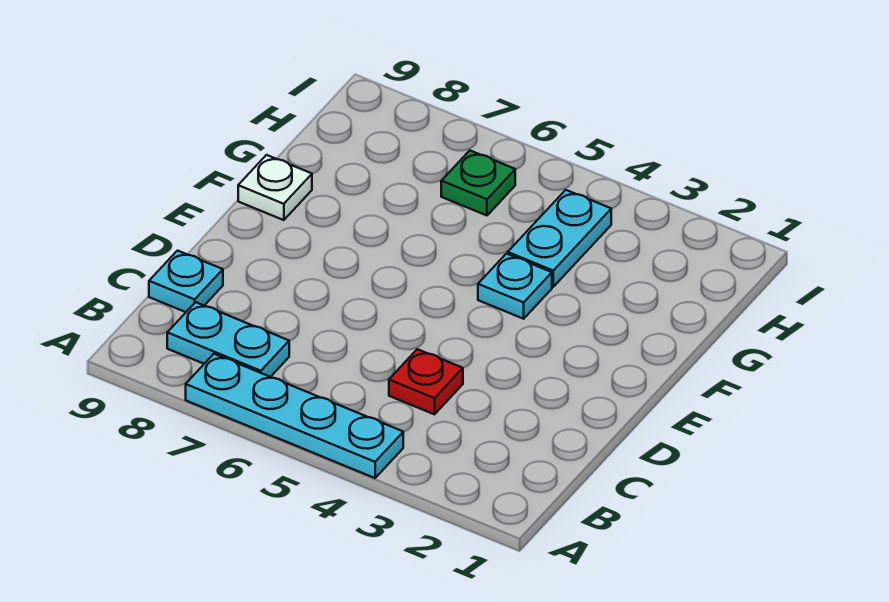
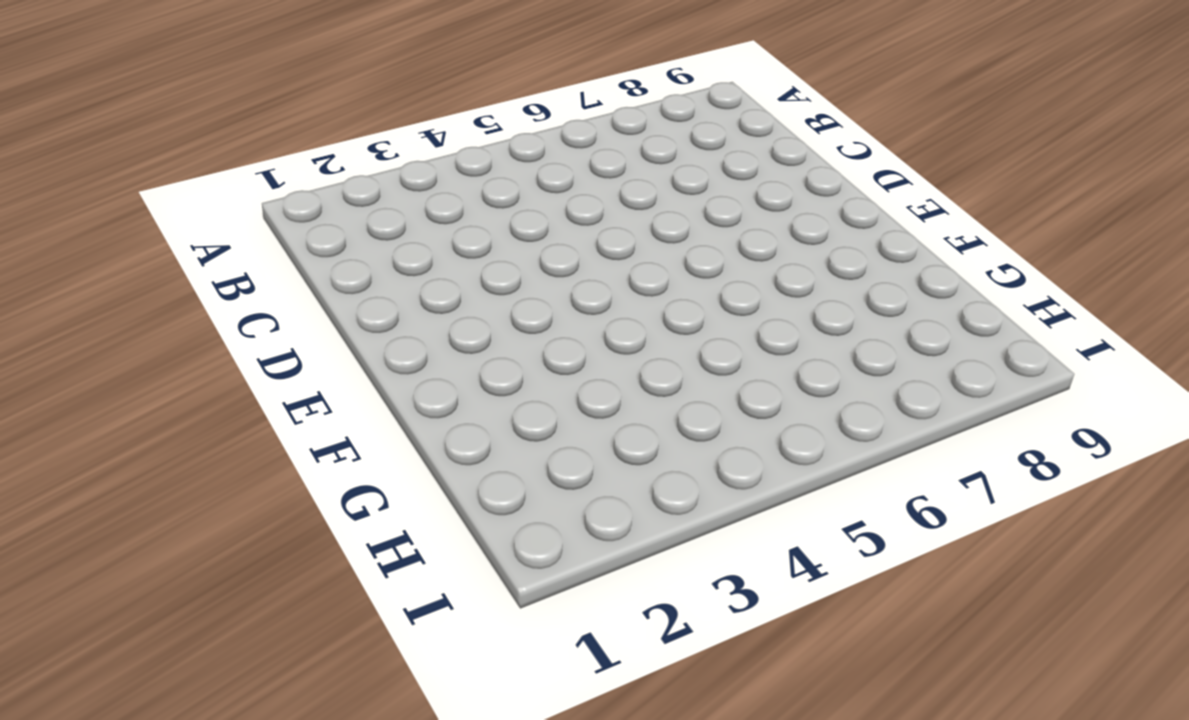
none -> cyan 1x4 plate [186,354,403,478]
none -> cyan 1x2 plate [167,302,289,377]

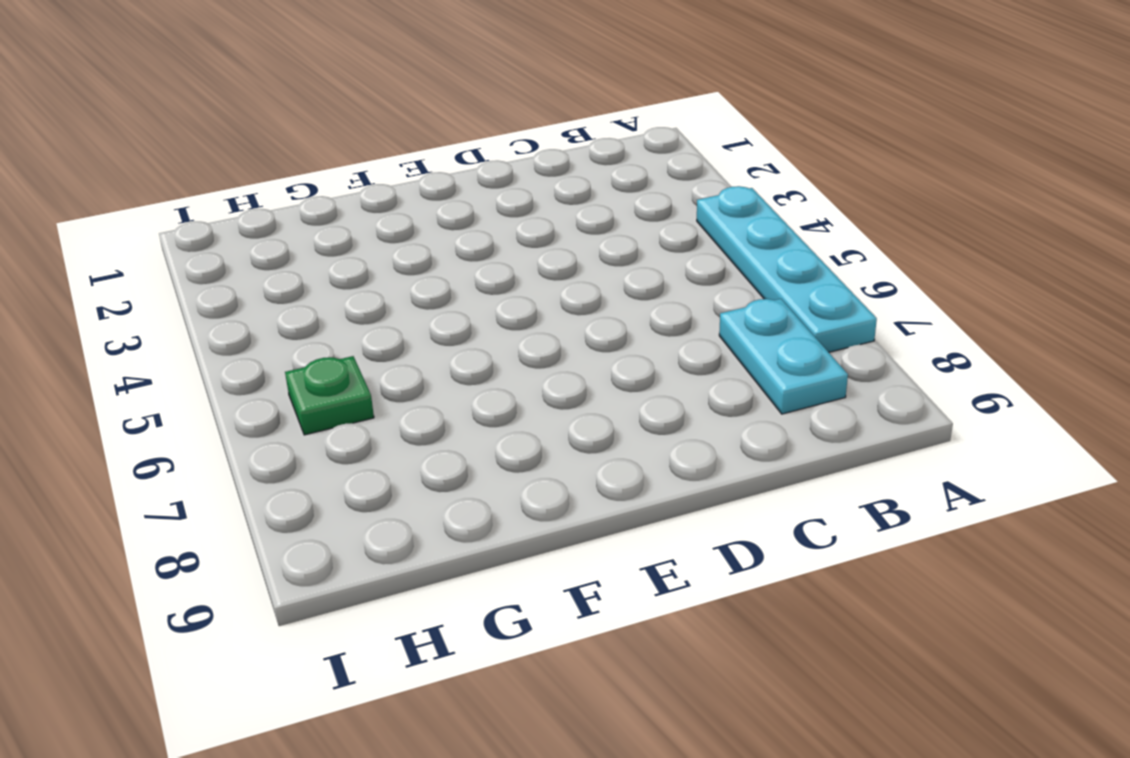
none -> red 1x1 plate [389,349,463,414]
none -> cyan 1x1 plate [149,251,223,312]

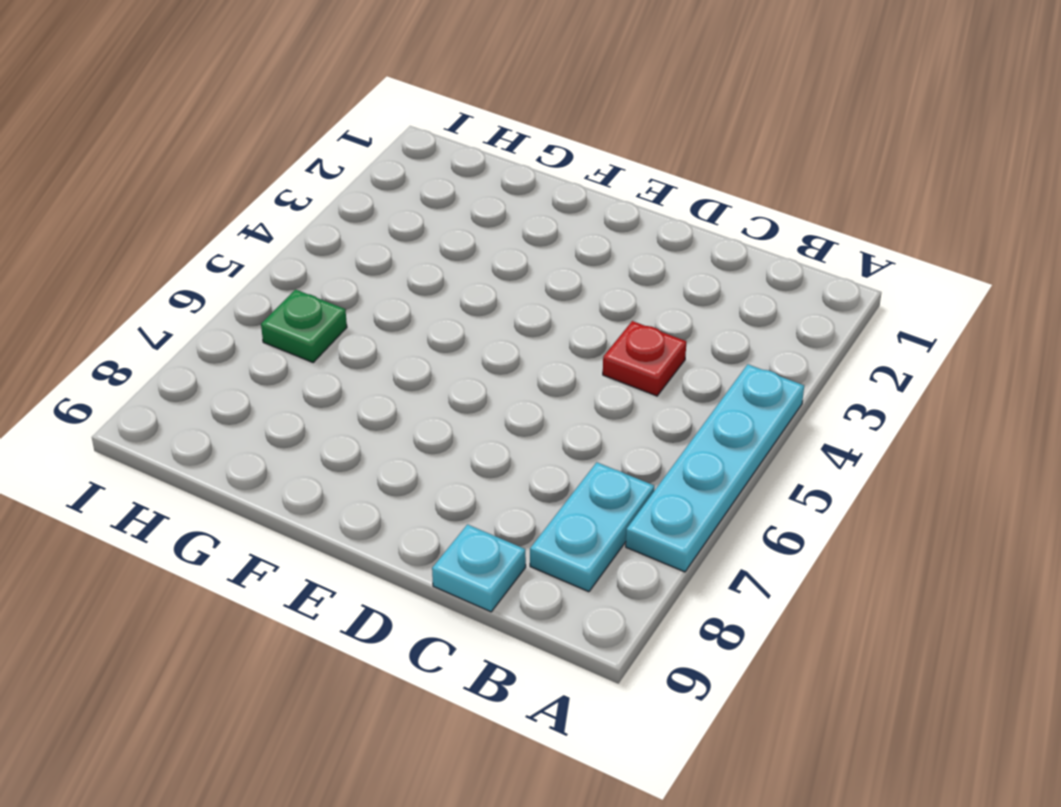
none -> cyan 1x1 plate [478,254,552,319]
none -> white 1x1 plate [238,155,312,220]

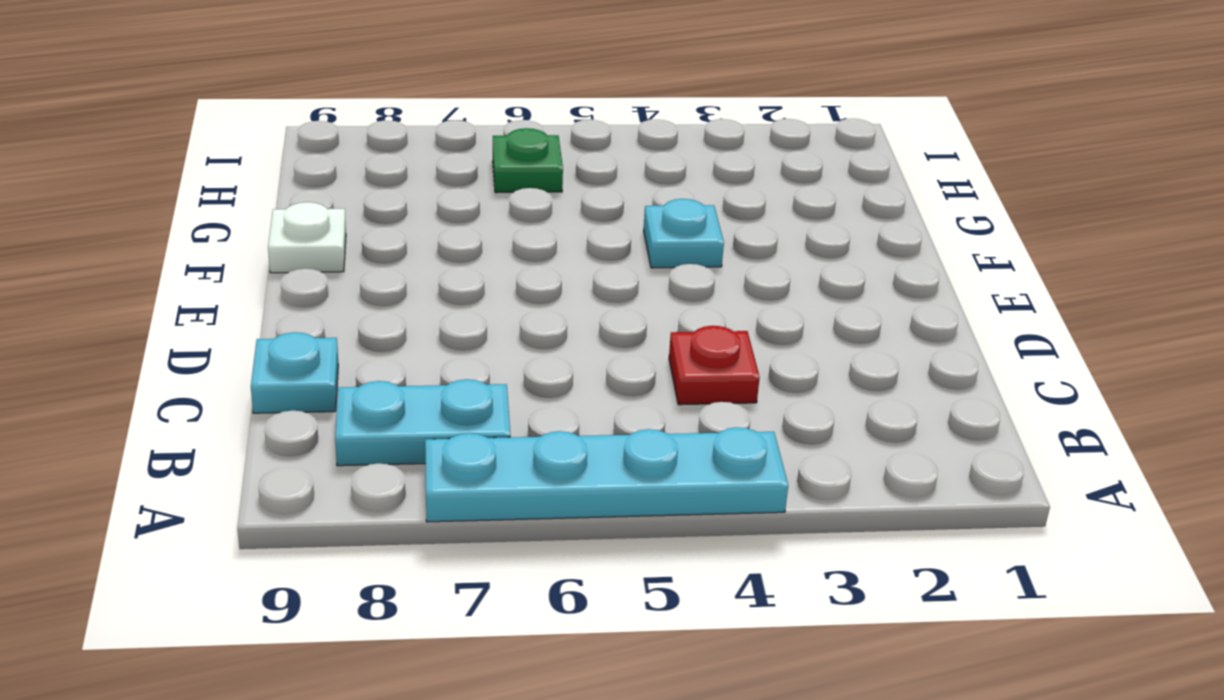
none -> cyan 1x2 plate [508,190,611,287]

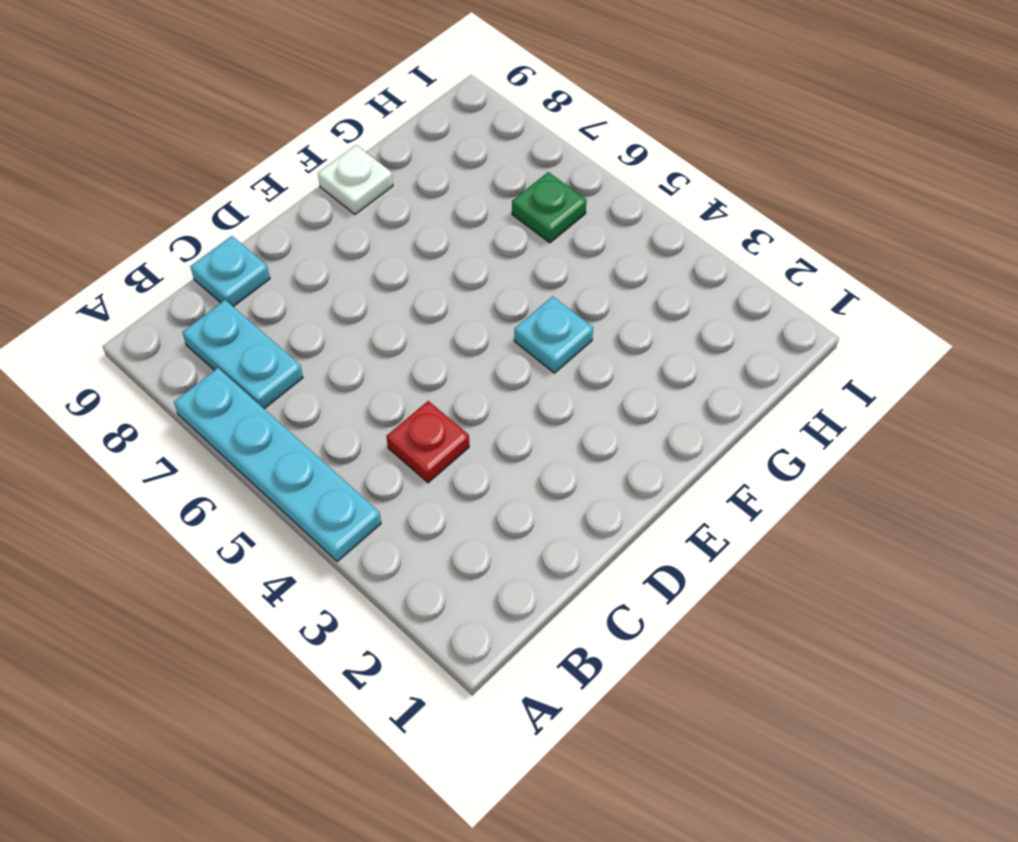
none -> cyan 1x2 plate [508,190,611,287]

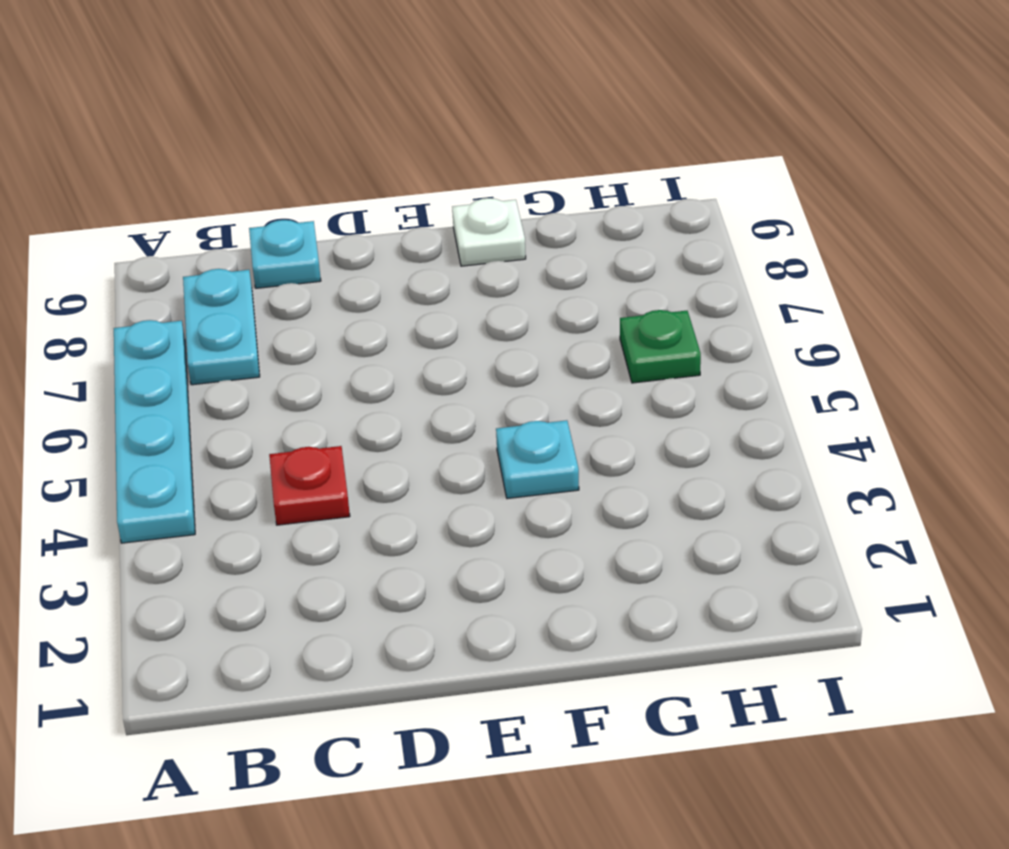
none -> cyan 1x2 plate [508,190,611,287]

